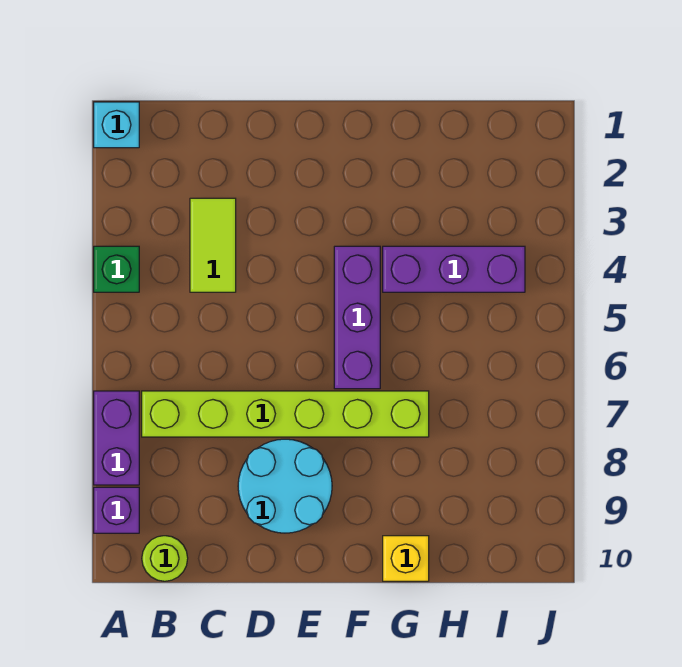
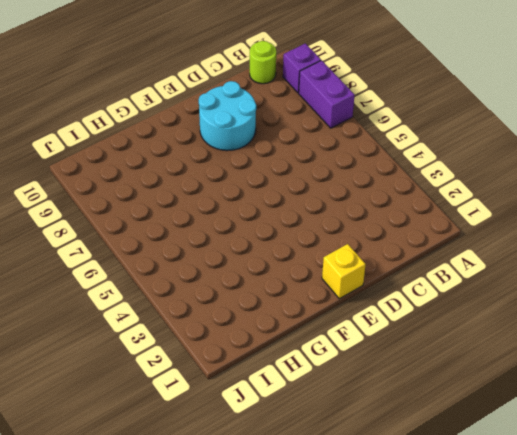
yellow 1x1 brick [322,244,366,299] -> yellow 1x1 brick moved to [383,536,429,581]
none -> cyan 1x1 brick [94,102,139,148]
none -> green 1x1 brick [94,246,139,292]

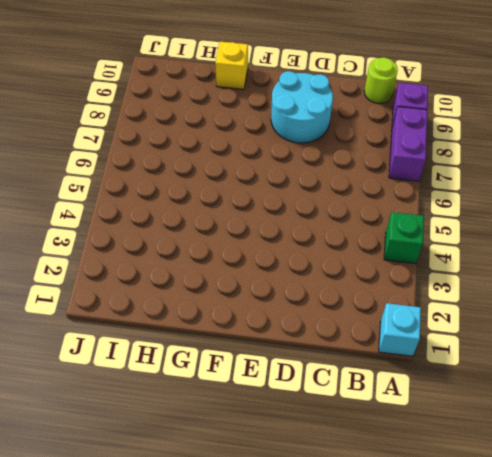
none -> lime 1x6 brick [142,391,429,437]
none -> lime 1x2 tile [190,198,236,292]

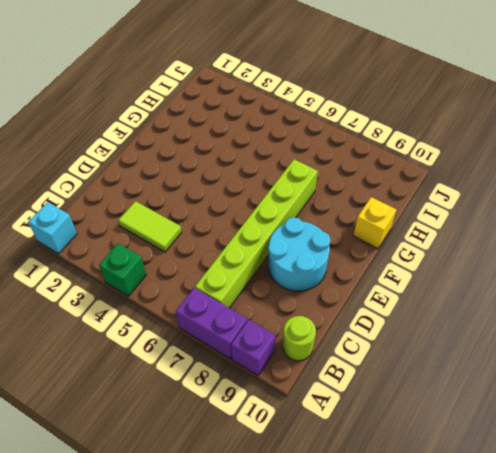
none -> purple 1x3 brick [334,246,380,389]
none -> purple 1x3 brick [383,246,525,292]

